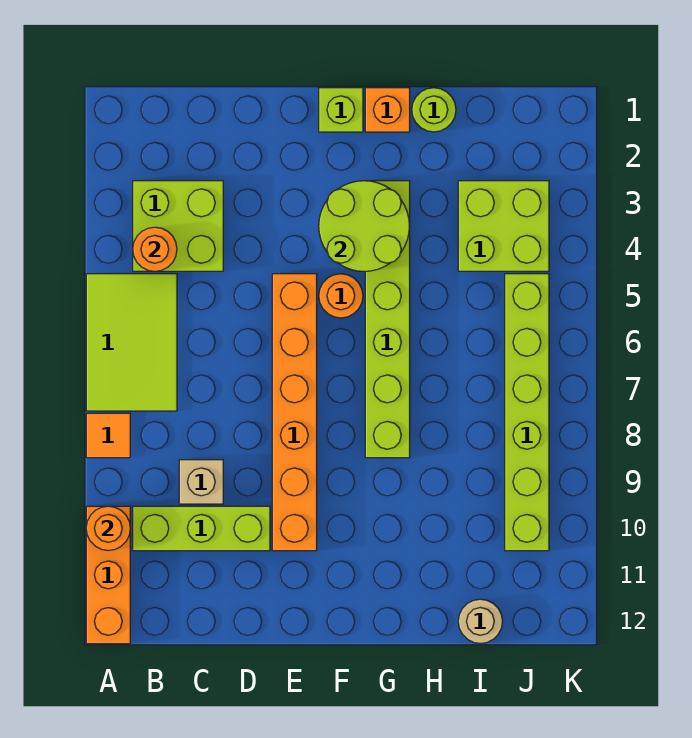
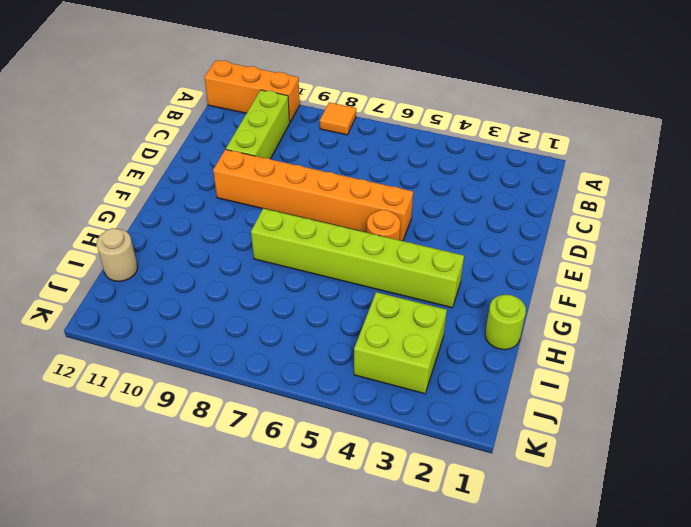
none -> lime 2x3 tile [86,274,177,411]
none -> lime 2x2 brick [133,181,223,271]
none -> tan 1x1 brick [179,460,223,504]

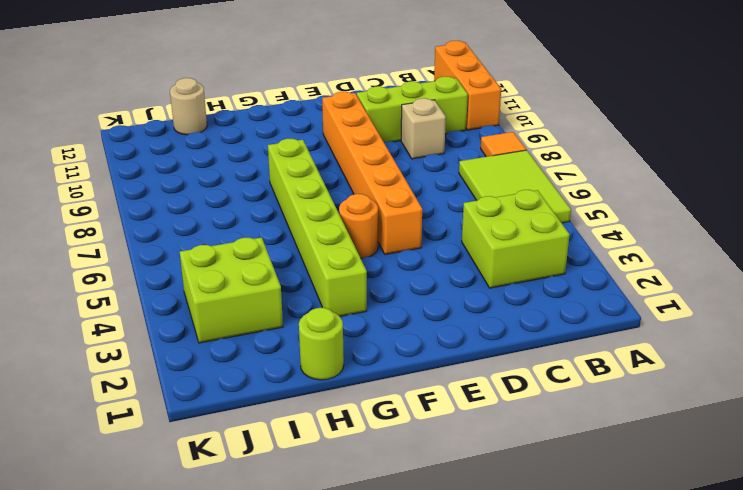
none -> lime 1x1 brick [319,88,363,132]
none -> orange 1x1 brick [365,88,410,132]
none -> lime 1x6 brick [505,274,549,551]

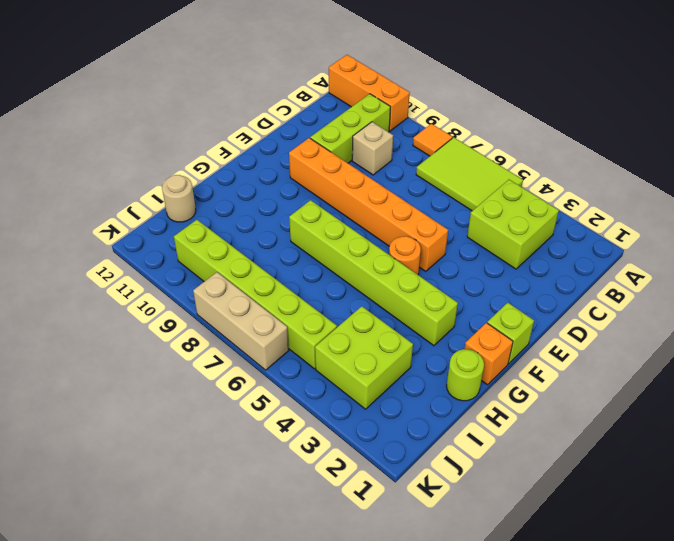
tan 1x3 brick [193,272,289,370] -> none
none -> orange 1x1 round brick [86,506,130,551]
none -> orange 1x1 round brick [133,227,177,271]
none -> lime 2x2 round brick [319,181,410,271]

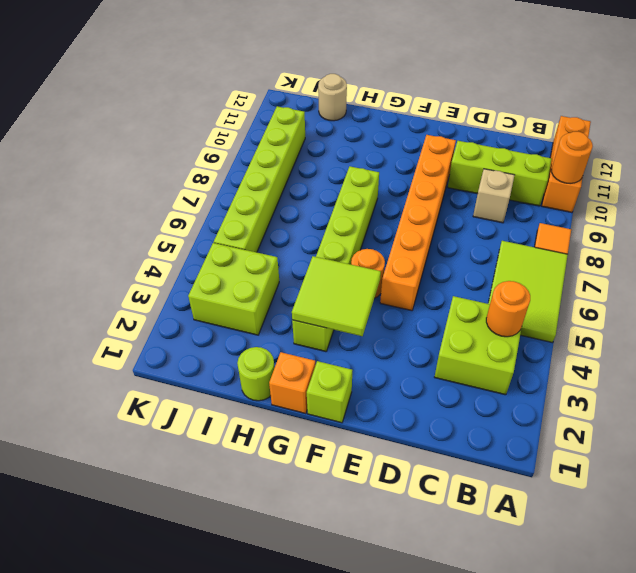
lime 2x2 tile [292,256,381,336] -> lime 2x2 round brick [319,181,410,271]

